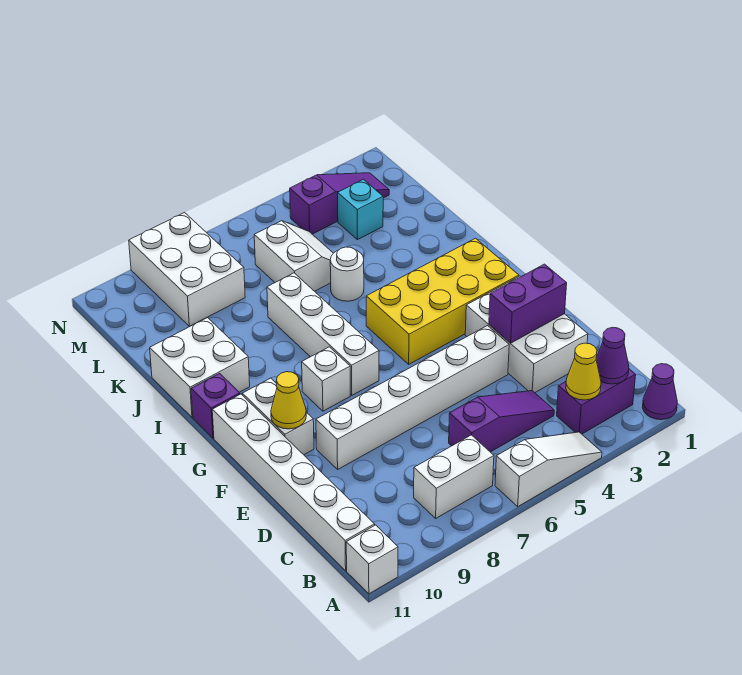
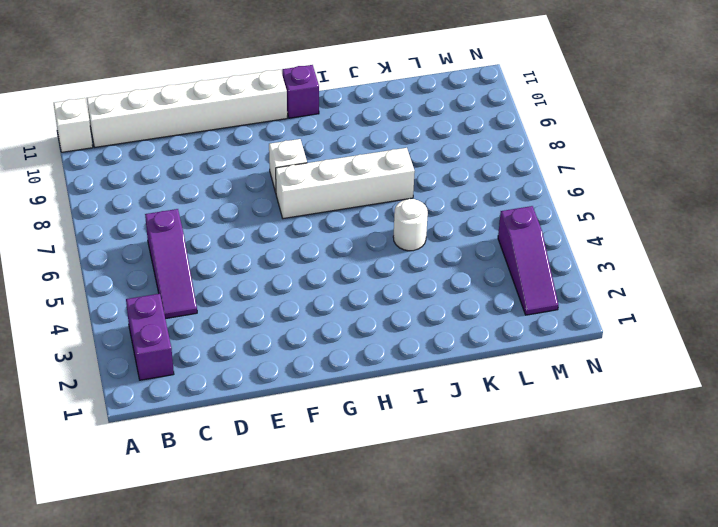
none -> purple 1x1 cone [642,364,677,420]
none -> white 1x3 slope [495,432,602,507]
none -> white 1x2 brick [414,435,494,518]

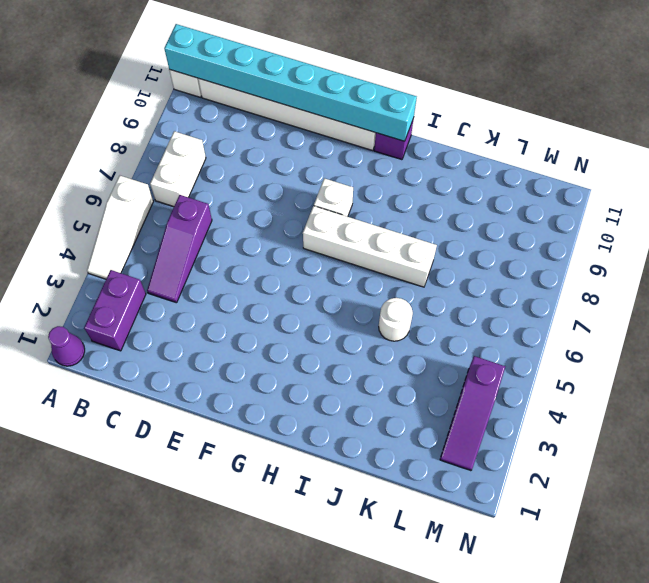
cyan 1x8 brick [164,24,417,141] -> none
none -> white 2x3 brick [465,276,588,393]
none -> white 1x6 brick [316,326,509,469]
none -> white 1x2 brick [242,378,314,455]

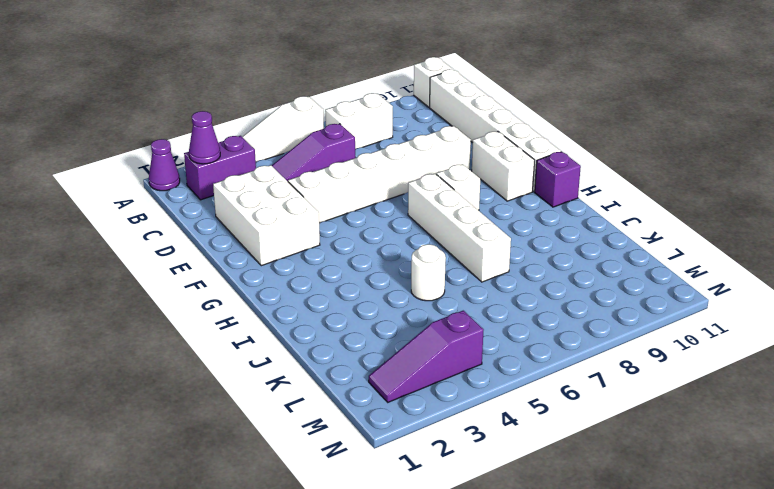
none -> yellow 2x4 brick [366,238,519,364]
none -> white 2x2 brick [150,317,250,417]
none -> white 2x2 slope [254,221,333,291]

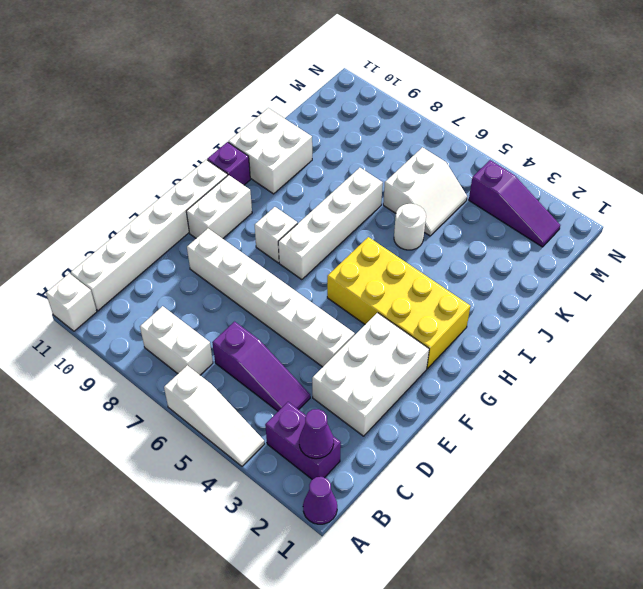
none -> cyan 1x1 brick [338,179,383,240]
none -> white 2x3 brick [129,213,245,326]
none -> yellow 1x1 cone [566,343,601,400]

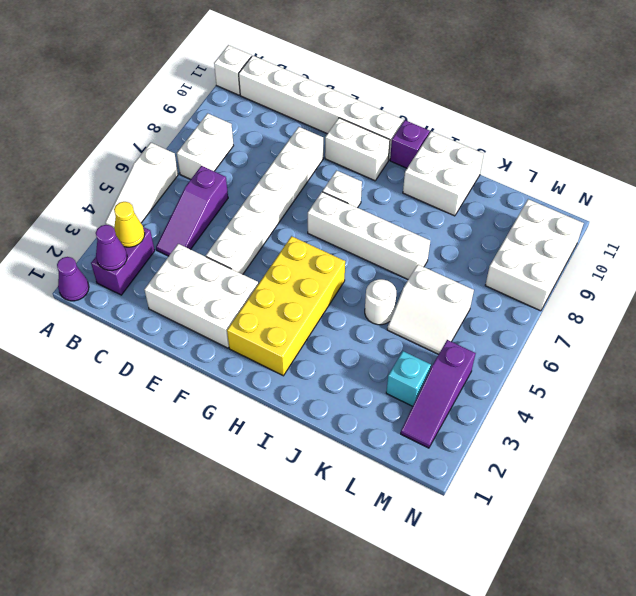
white 2x3 brick [485,199,584,311] -> white 2x3 brick turned to [129,213,245,326]
none -> purple 1x2 brick [489,264,567,343]
none -> yellow 1x1 cone [271,372,306,429]

